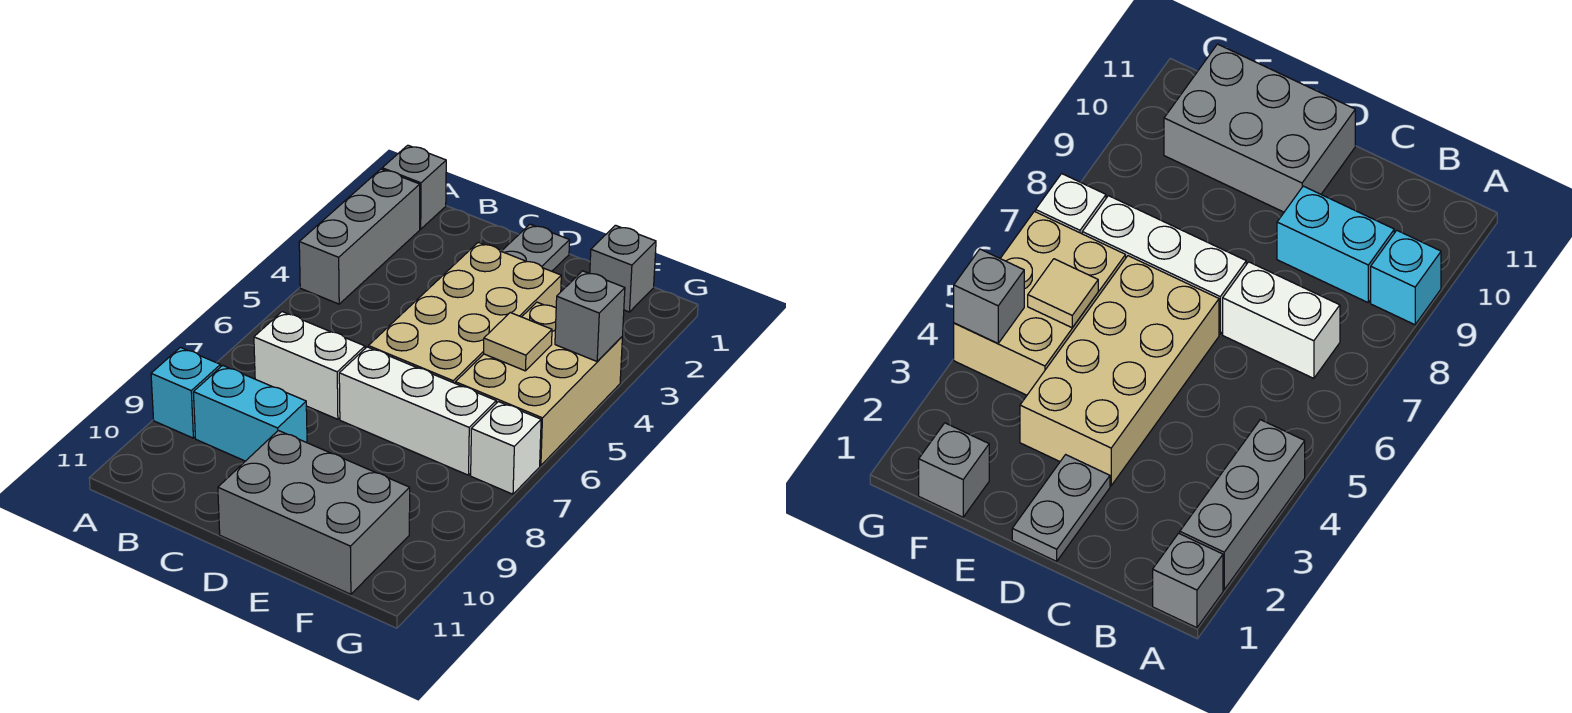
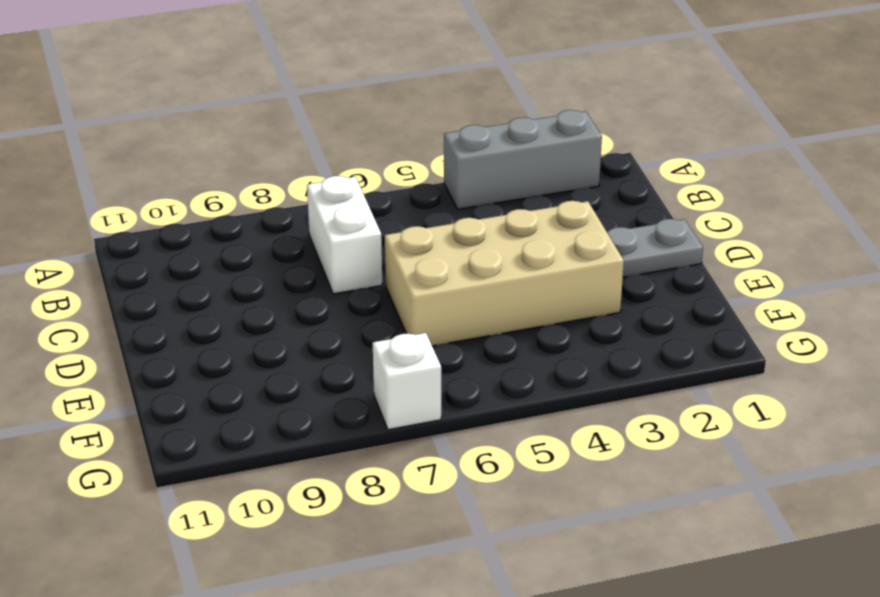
none -> grey 1x1 brick [382,145,446,229]
none -> cyan 1x1 brick [151,347,221,438]
none -> cyan 1x2 brick [193,365,307,461]

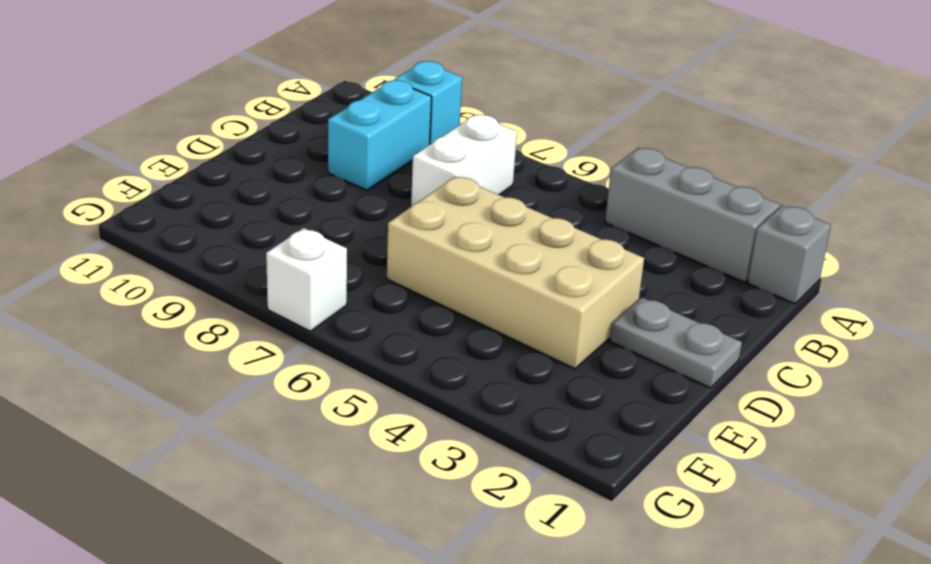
none -> white 1x3 brick [339,347,496,475]
none -> grey 2x3 brick [218,430,410,594]
none -> grey 1x1 brick [590,225,656,312]

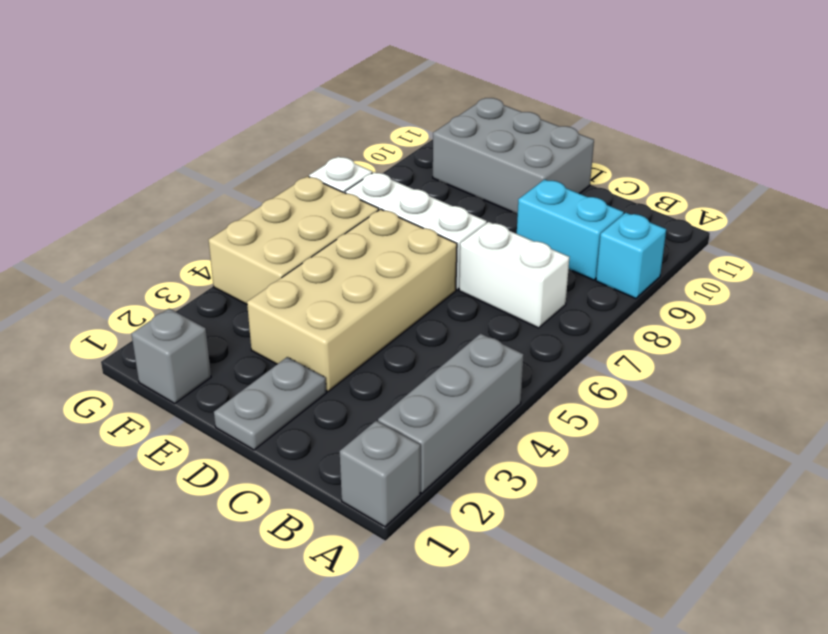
none -> tan 1x1 tile [484,313,552,371]
none -> grey 1x1 brick [555,271,625,361]

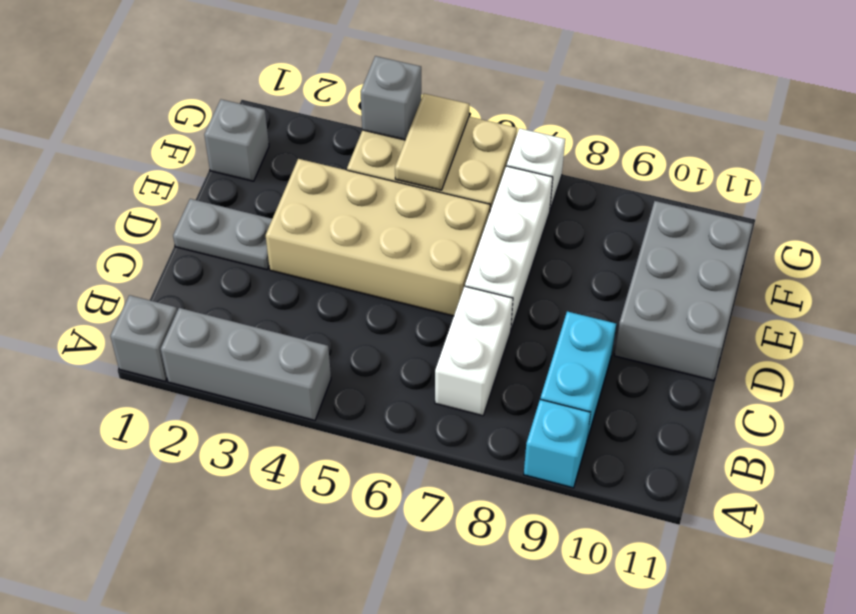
tan 1x2 tile [395,94,469,190] -> tan 1x1 tile [484,313,552,371]

